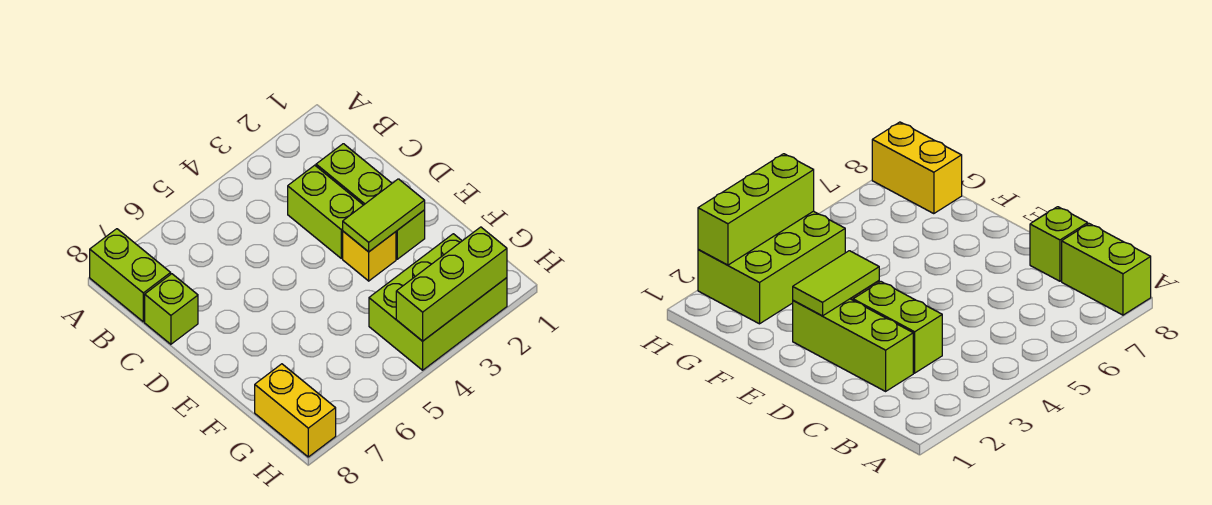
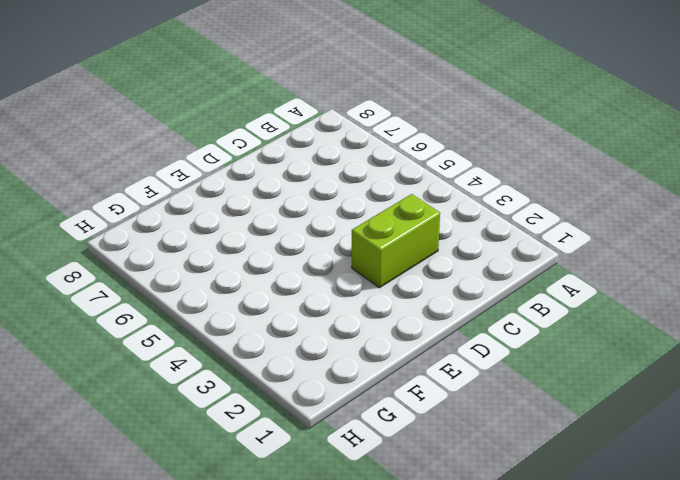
none -> lime 1x2 brick [90,229,171,322]
none -> lime 1x3 brick [316,144,425,259]

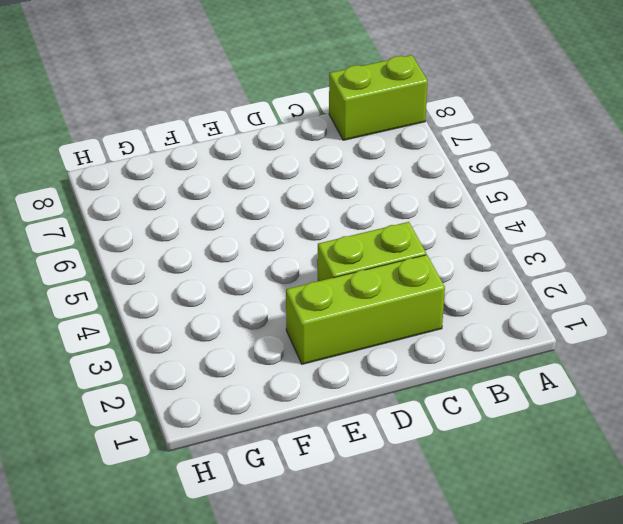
none -> lime 1x1 brick [145,274,198,344]
none -> yellow 1x1 brick [343,231,396,281]

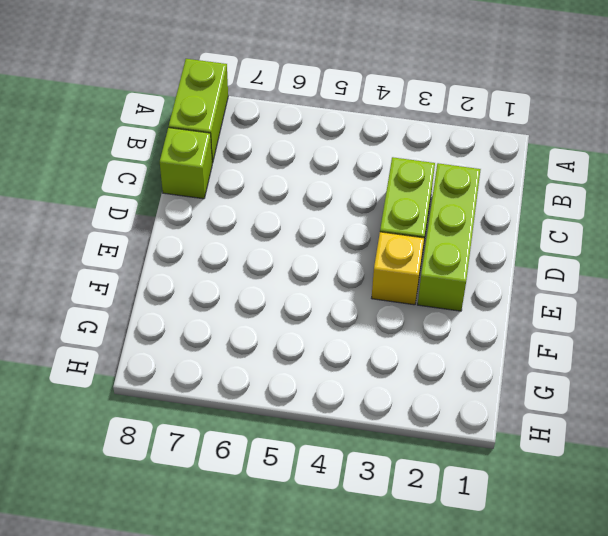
none -> lime 2x3 brick [369,234,507,370]
none -> yellow 1x2 brick [255,364,336,457]

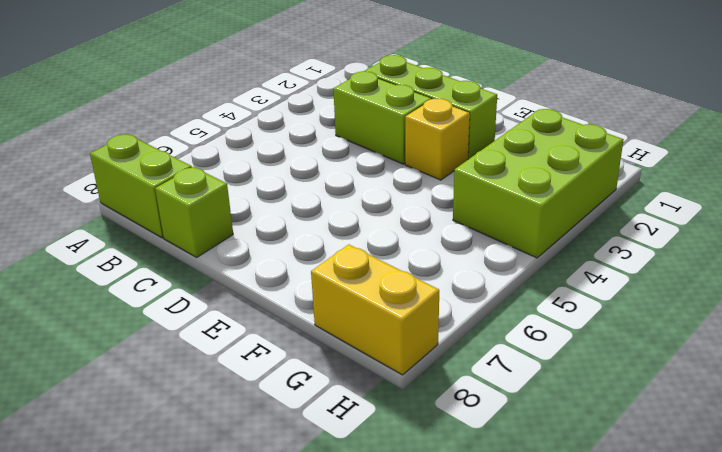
none -> lime 1x2 tile [343,179,425,252]
none -> lime 1x3 brick [396,227,507,341]

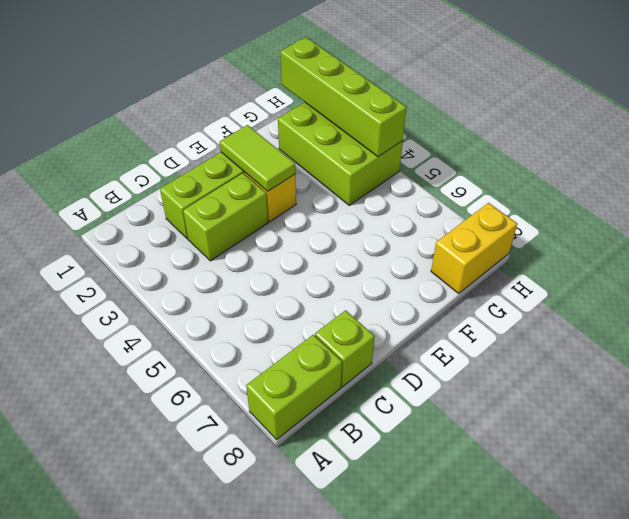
lime 1x4 brick [280,37,407,157] -> lime 1x3 brick [396,227,507,341]

